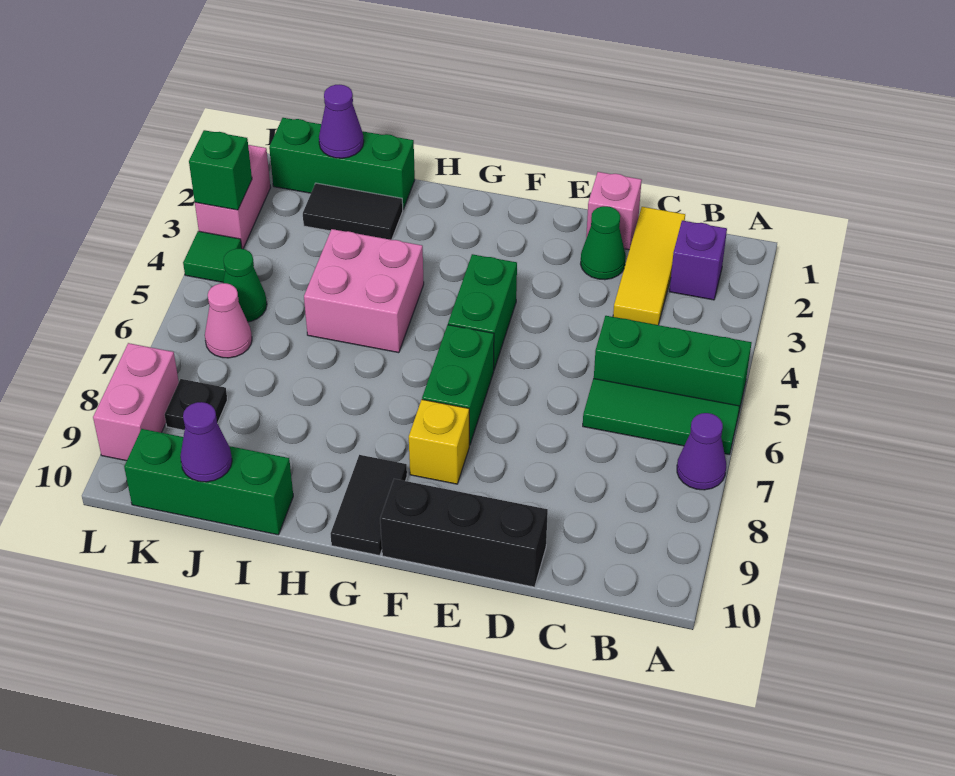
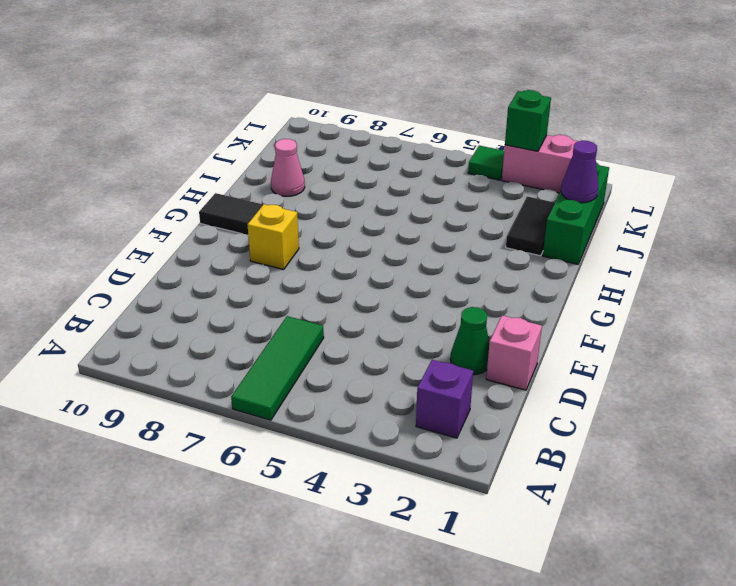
pink 1x1 cone [271,139,305,196] -> pink 1x1 cone moved to [205,283,252,358]
none -> green 1x3 brick [594,316,752,415]
none -> purple 1x1 cone [677,413,726,490]
none -> yellow 1x3 tile [613,207,685,325]

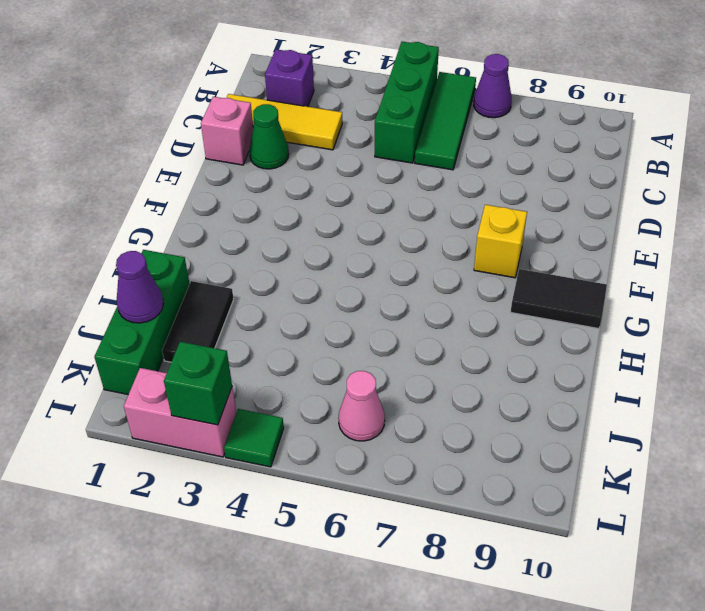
none -> black 1x3 brick [380,479,548,587]
none -> green 1x2 brick [448,254,517,369]
none -> green 1x2 brick [422,325,494,445]

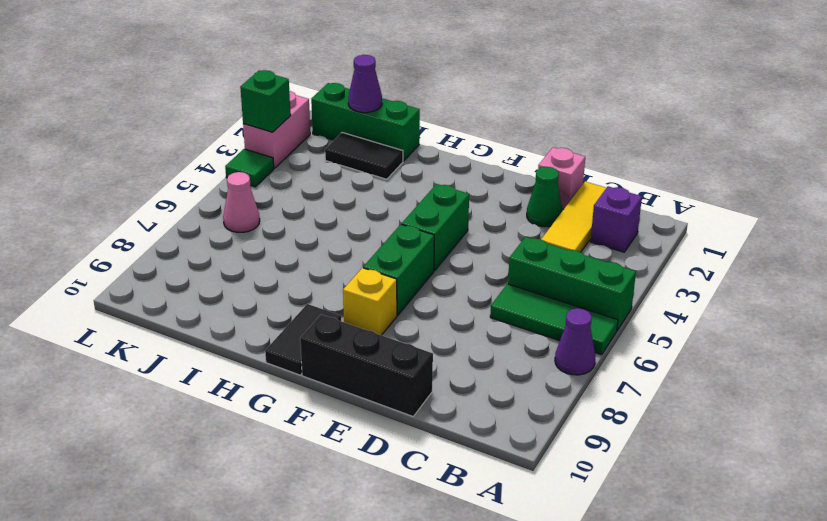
none -> pink 2x2 brick [304,229,424,353]
none -> green 1x3 brick [124,429,293,535]
none -> green 1x1 cone [223,248,267,322]

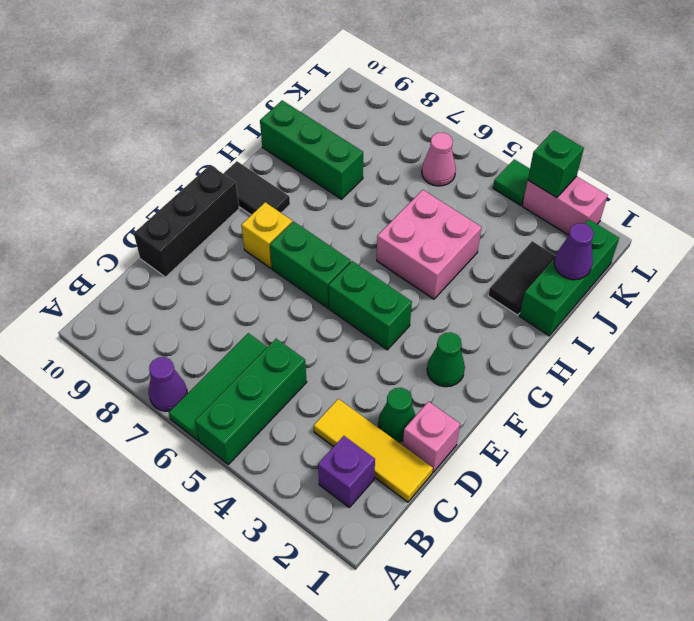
green 1x1 cone [427,332,465,387] -> green 1x1 cone moved to [223,248,267,322]
green 1x3 brick [260,100,363,199] -> green 1x3 brick turned to [124,429,293,535]
none -> black 1x1 plate [165,379,227,430]
none -> pink 1x2 brick [93,343,179,461]
none -> purple 1x1 cone [180,402,232,482]

